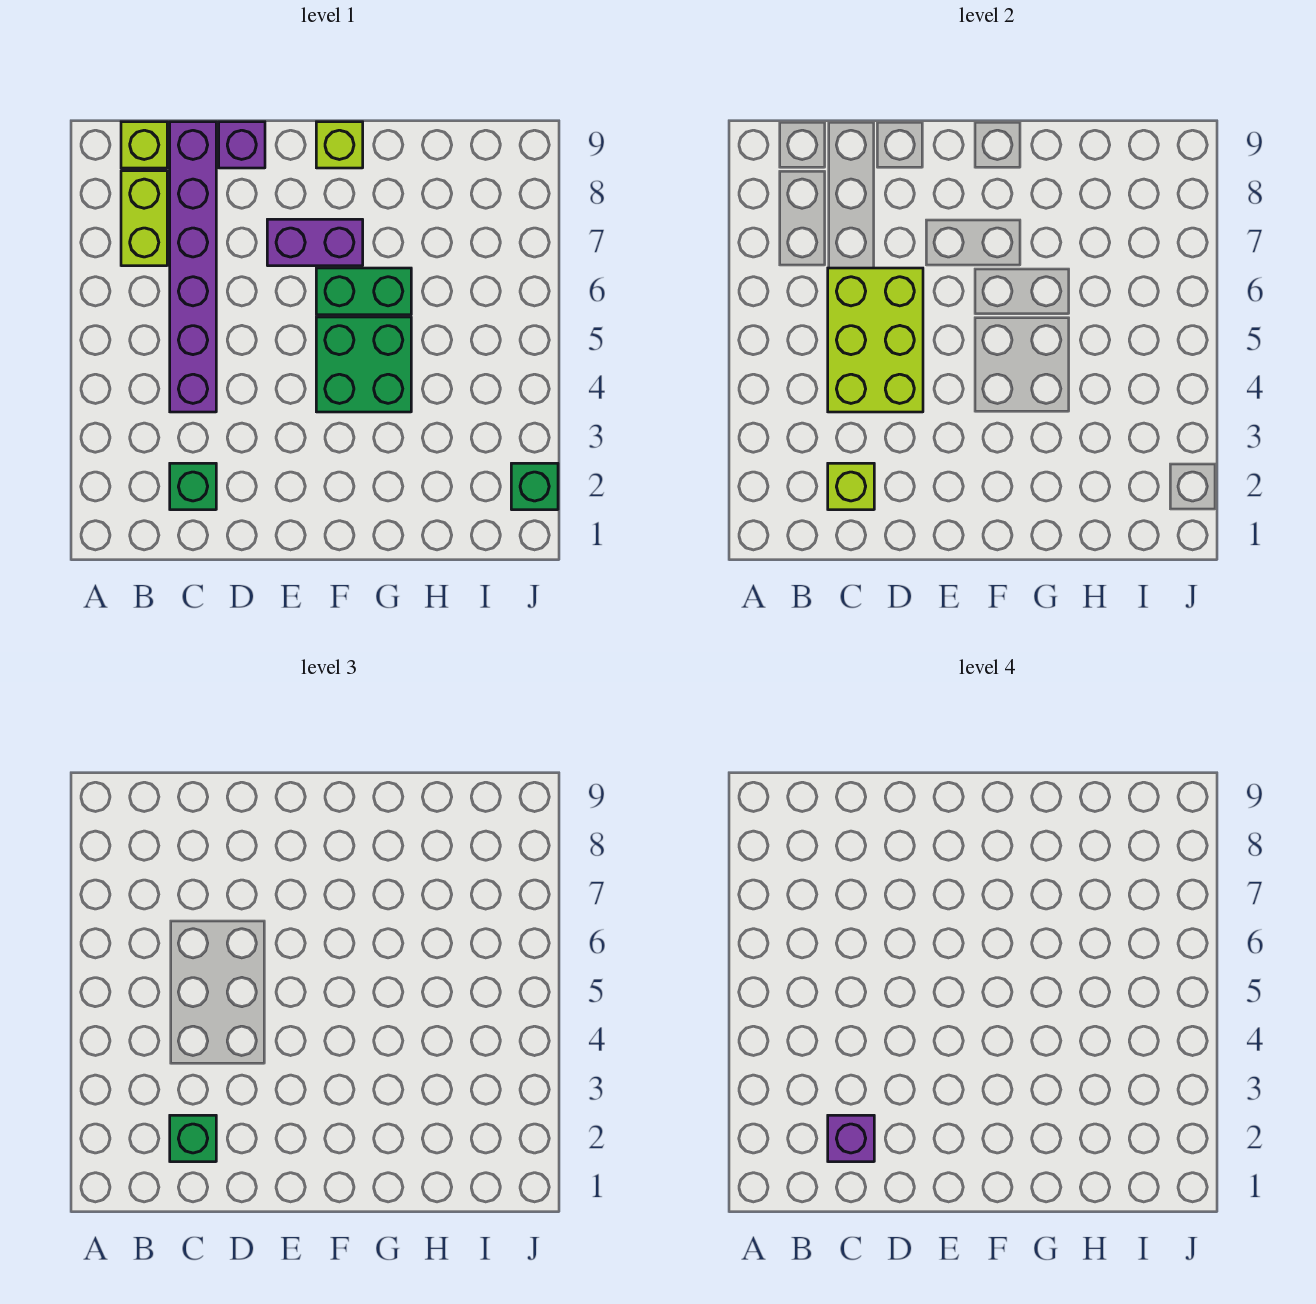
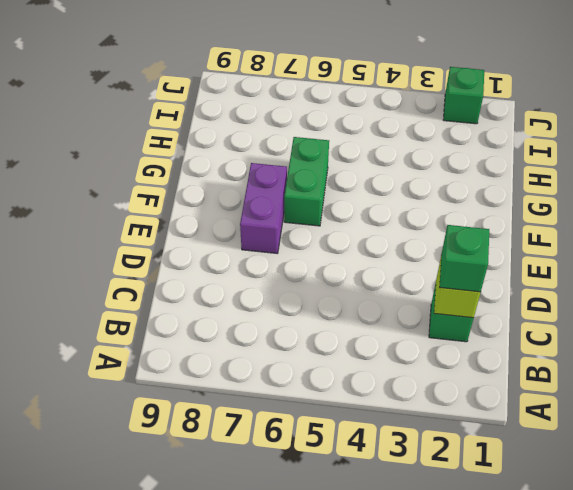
none -> lime 1x2 brick [121,171,167,266]
none -> lime 1x1 brick [121,122,167,168]
none -> purple 1x6 brick [170,122,216,412]

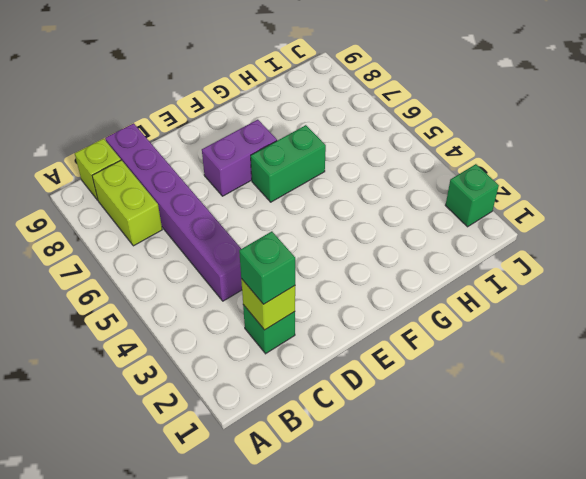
none -> purple 1x1 brick [219,122,265,168]
none -> green 2x2 brick [316,317,411,412]
none -> lime 1x1 brick [316,122,363,168]

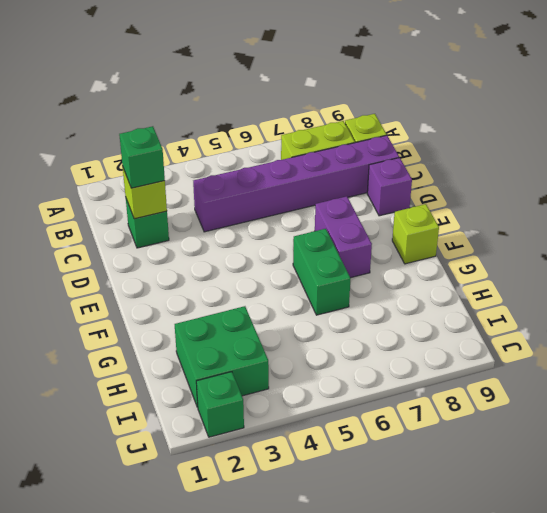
green 2x2 brick [175,306,269,407] -> green 2x2 brick moved to [316,317,411,412]
none -> lime 2x3 brick [828,268,923,412]
none -> purple 1x1 brick [828,1115,874,1162]

